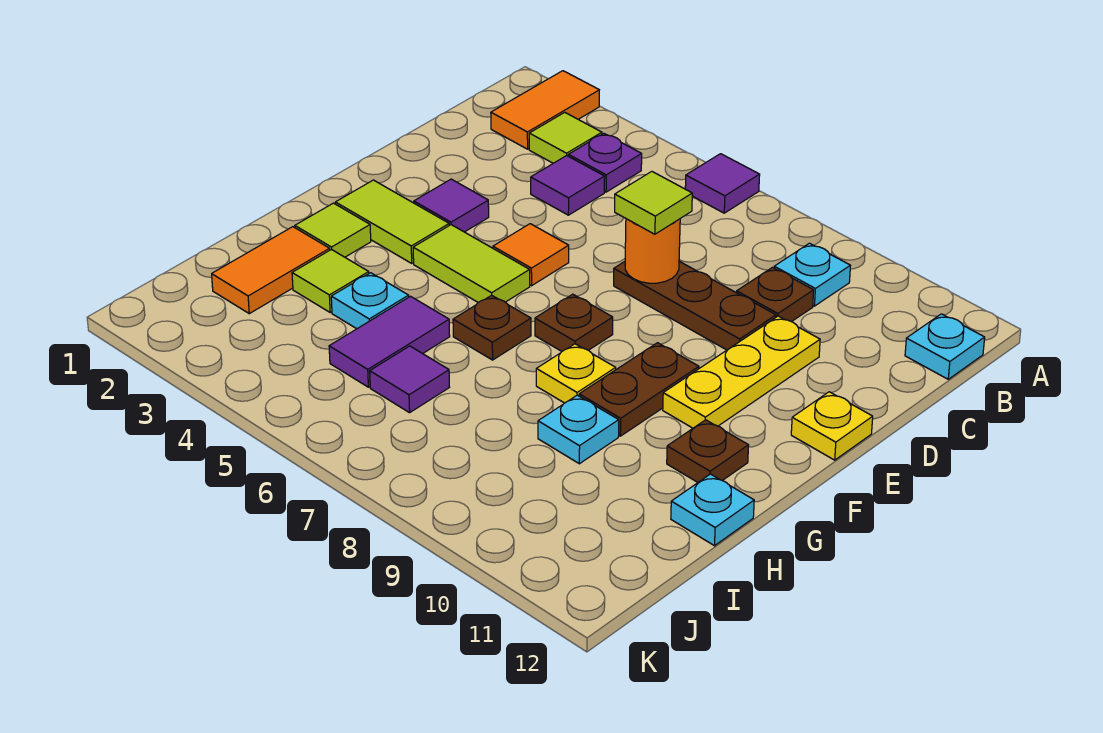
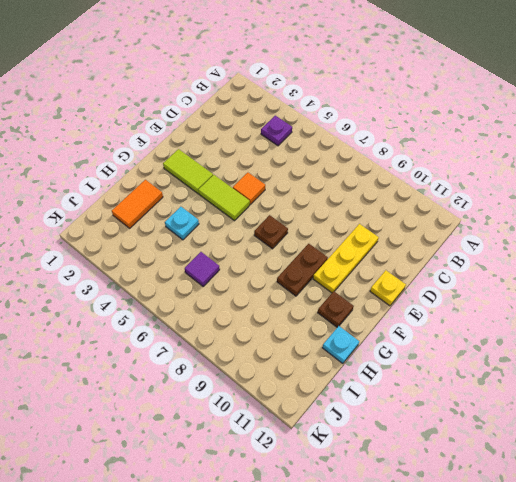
none -> orange 1x2 tile [491,71,599,149]
none -> purple 1x1 tile [685,154,760,213]
none -> lime 1x1 tile [529,112,602,163]
none -> cyan 1x1 plate [774,243,851,306]

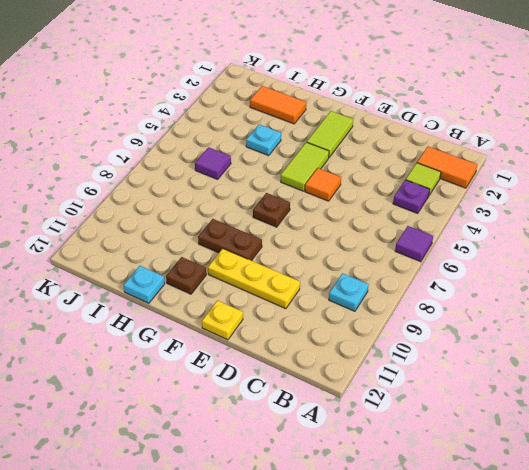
none -> cyan 1x1 plate [905,314,985,379]
none -> purple 1x1 tile [531,156,605,215]
none -> brown 1x1 plate [737,268,814,322]
none -> brown 1x3 plate [614,261,776,350]

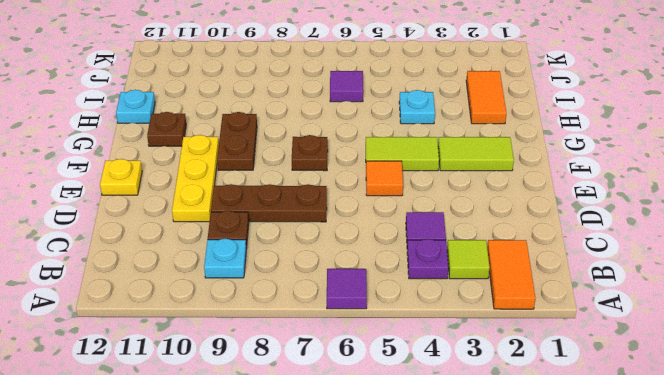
none -> cyan 1x1 plate [905,314,985,379]
none -> purple 1x1 tile [414,179,489,232]
none -> lime 1x1 tile [295,203,371,257]
none -> brown 1x1 plate [453,295,531,360]

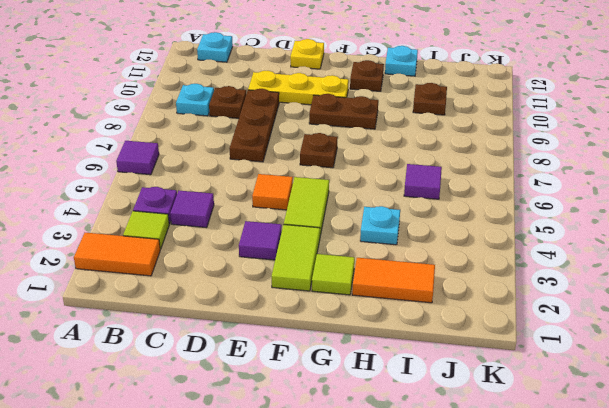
brown 1x1 plate [413,83,447,115] -> brown 1x1 plate moved to [453,295,531,360]
none -> yellow 1x1 plate [536,344,616,403]
none -> lime 1x1 tile [292,249,369,312]
none -> purple 1x2 tile [329,296,450,387]
none -> cyan 1x1 plate [538,395,619,464]

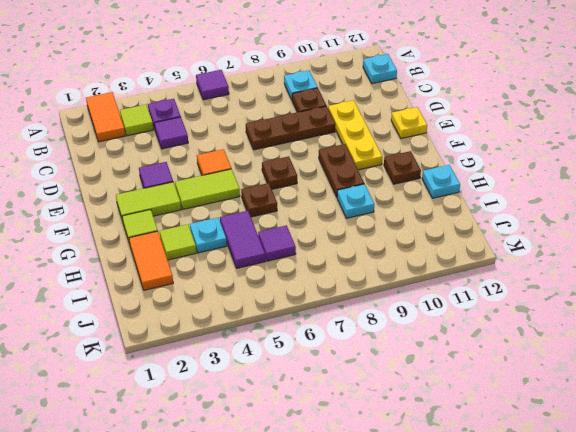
none -> yellow 1x1 plate [536,344,616,403]
none -> orange 1x1 round brick [625,219,680,283]
none -> lime 1x1 tile [615,172,692,234]

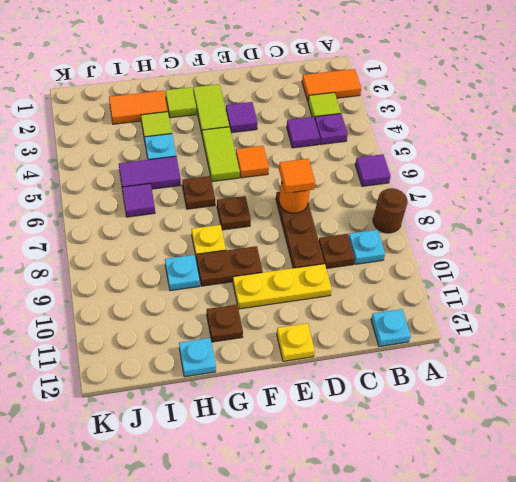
brown 1x1 round brick [373,188,408,233] -> none
orange 1x1 tile [279,159,315,193] -> lime 1x1 tile [615,172,692,234]

